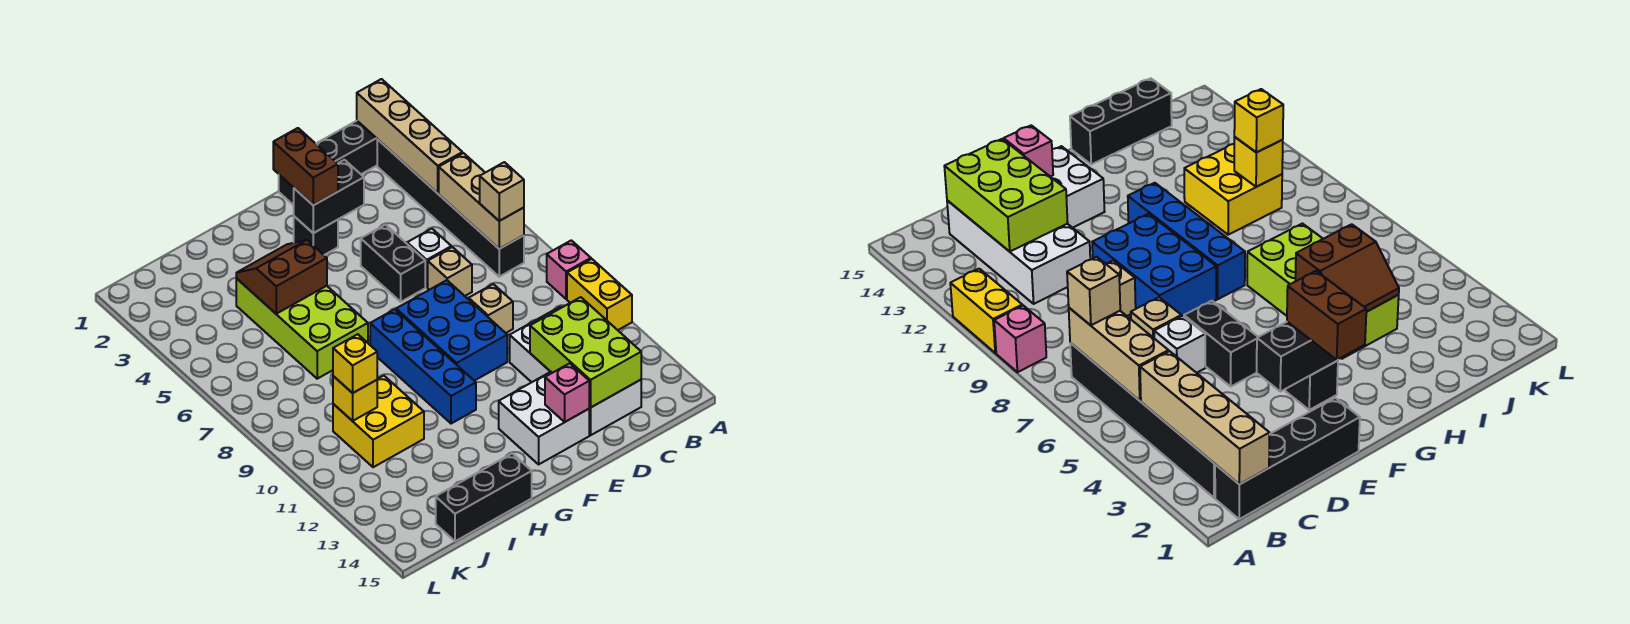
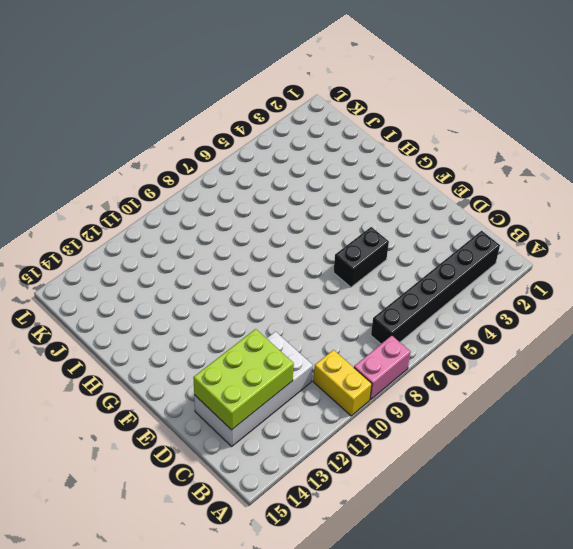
pink 1x2 brick [354,335,411,400] -> pink 1x1 brick [547,240,591,299]
yellow 1x2 brick [313,350,372,416] -> yellow 1x2 brick turned to [567,259,632,330]
none -> black 1x4 brick [279,121,377,205]
none -> white 1x1 brick [407,229,451,287]
none -> tan 1x1 brick [428,247,472,296]

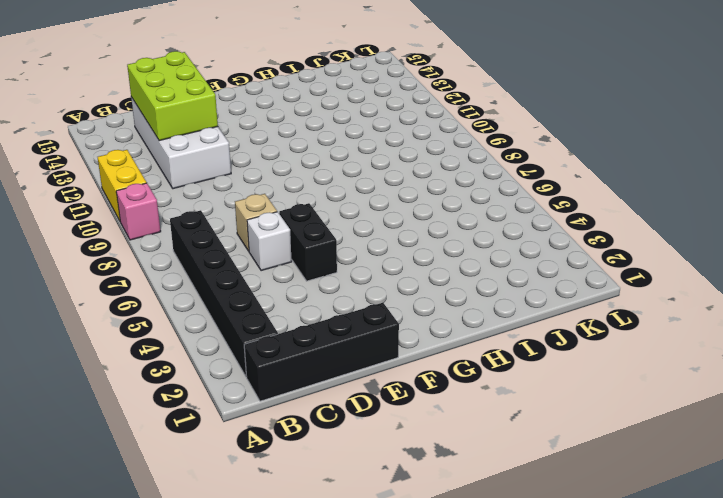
none -> tan 1x1 brick [469,284,513,333]
none -> blue 2x3 brick [396,280,507,381]
none -> white 2x2 brick [499,373,589,464]

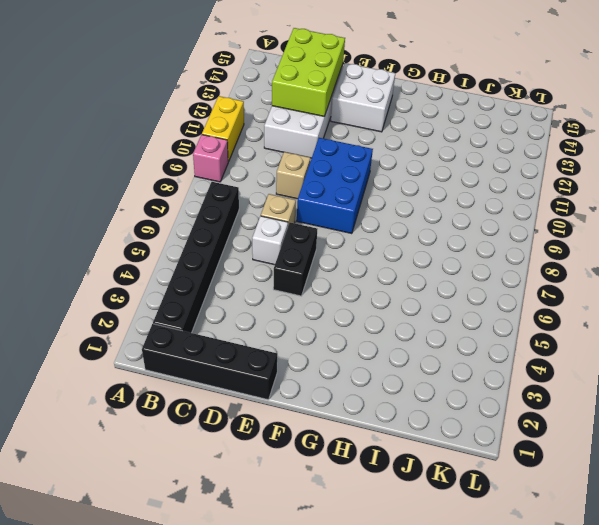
none -> black 1x1 brick [294,216,338,255]
none -> blue 1x4 brick [370,309,476,424]
none -> lime 2x4 brick [236,278,368,379]

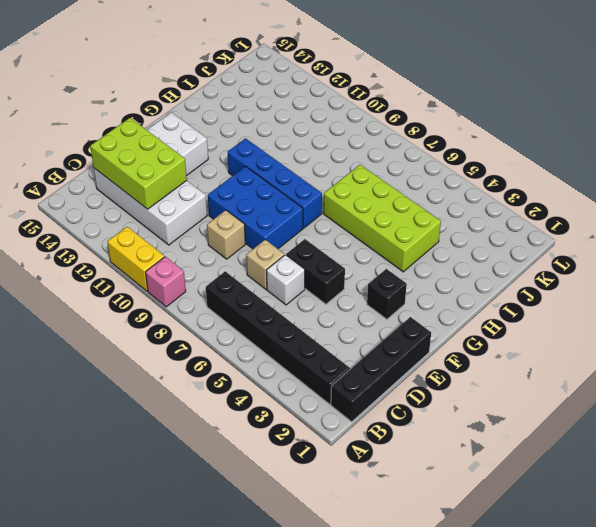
none -> black 1x3 brick [436,453,532,541]
none -> yellow 2x2 brick [333,376,424,467]
none -> tan 1x4 brick [357,79,462,193]

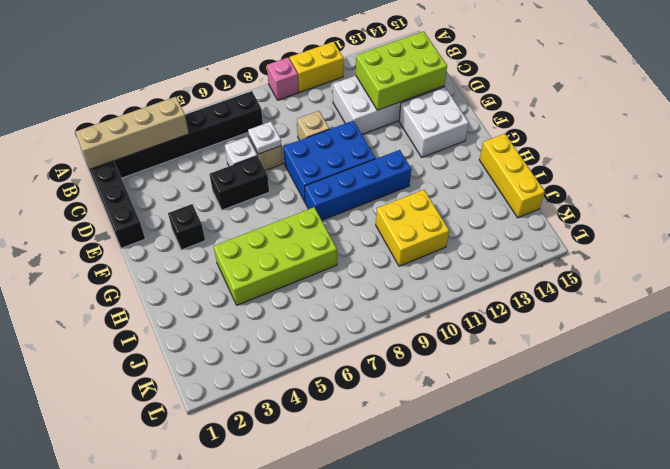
white 1x1 plate [248,122,282,154] -> none
yellow 1x3 brick [479,134,545,218] -> black 1x3 brick [436,453,532,541]
none -> tan 1x3 brick [439,153,524,249]
none -> black 1x2 brick [294,160,364,233]
none -> pink 1x1 brick [545,363,589,422]

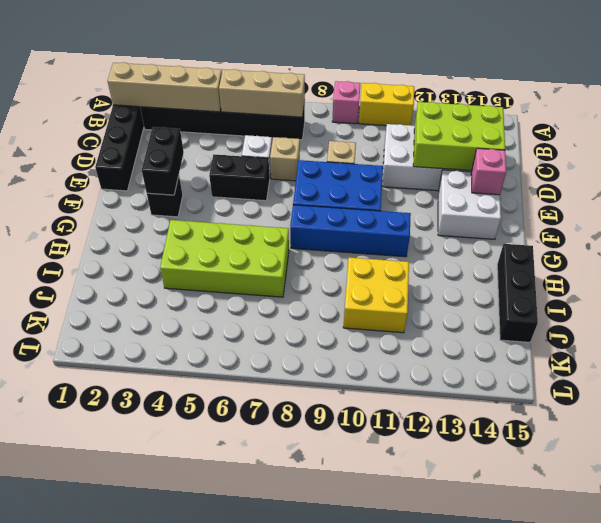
none -> brown 2x2 slope [236,240,327,314]
none -> yellow 1x1 brick [333,376,377,421]
none -> tan 1x1 brick [480,162,524,221]

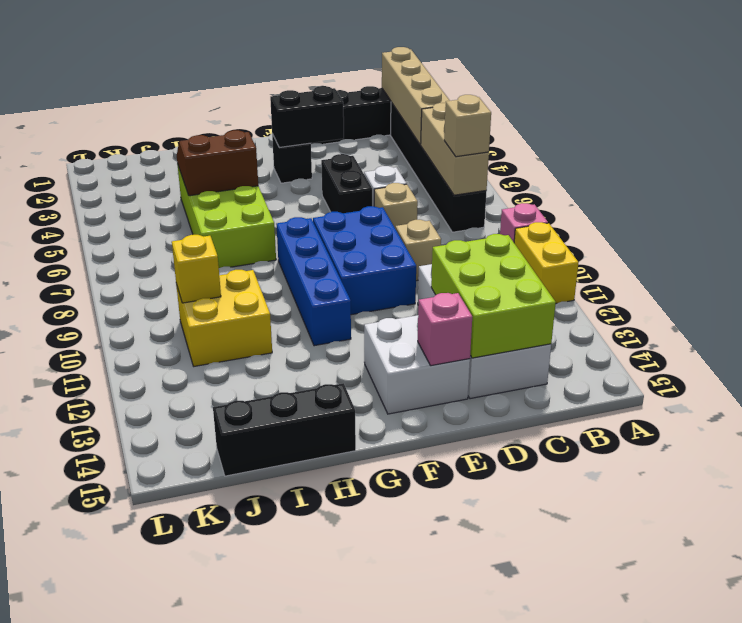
none -> brown 1x2 brick [273,128,338,205]
none -> yellow 1x1 brick [333,334,377,393]

